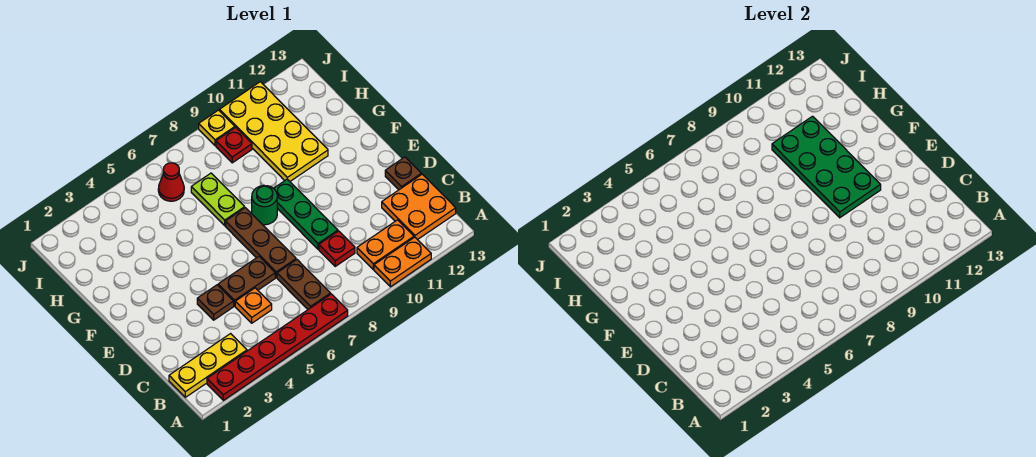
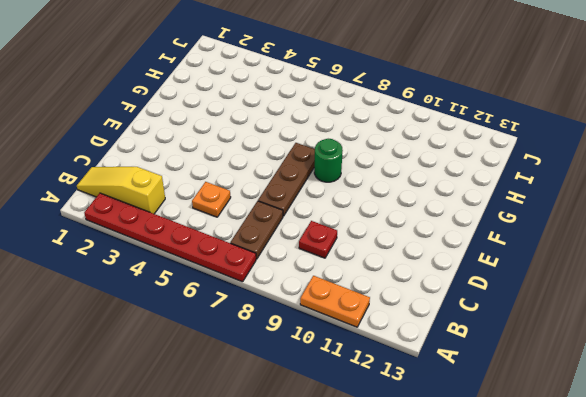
yellow 1x3 slope [77,167,165,214] -> yellow 1x3 plate [169,334,247,397]
none -> orange 1x2 plate [357,220,414,269]
none -> orange 2x2 plate [382,174,456,240]
none -> brown 1x1 plate [197,285,234,320]

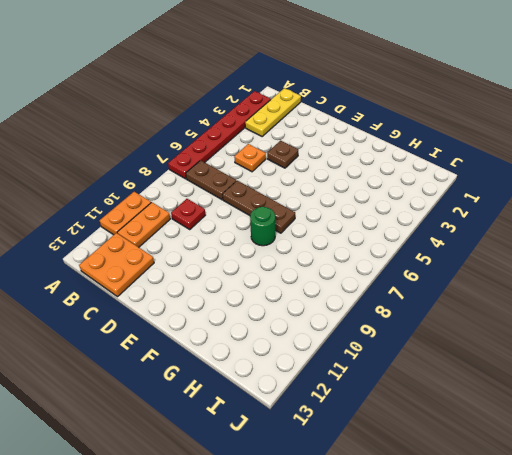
none -> brown 1x2 plate [218,257,275,306]
none -> green 1x3 plate [273,179,338,249]
none -> brown 1x1 plate [385,157,421,190]

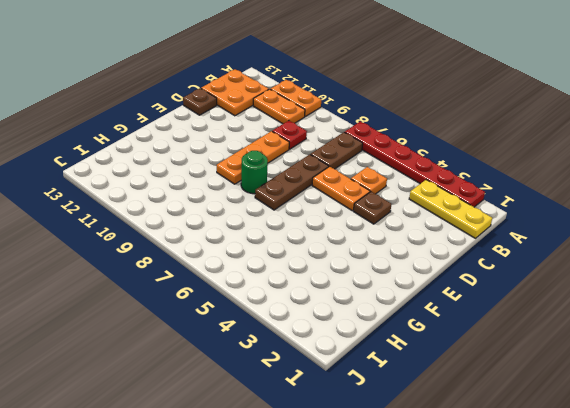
orange 1x2 plate [312,166,370,211] -> brown 1x2 plate [218,257,275,306]
orange 1x3 plate [217,131,289,184] -> green 1x3 plate [273,179,338,249]
none -> lime 1x2 plate [191,173,245,226]
none -> yellow 2x4 plate [220,82,328,181]
none -> red 1x1 cone [158,163,184,201]

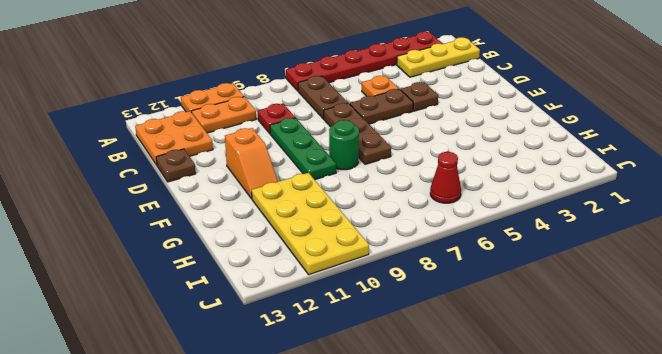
orange 1x2 slope [225,128,278,199] -> none
none -> lime 1x2 plate [191,173,245,226]
none -> red 1x1 plate [216,127,252,163]
none -> yellow 1x1 plate [199,110,235,146]

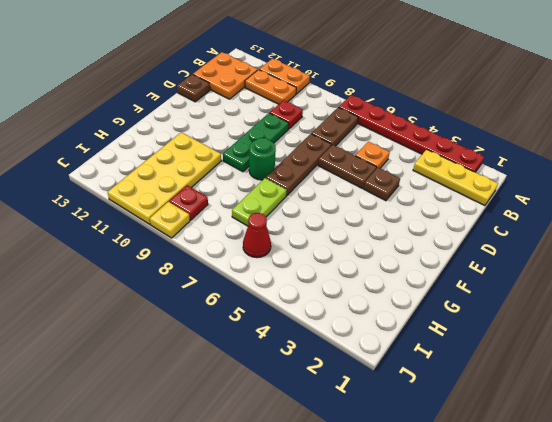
none -> green 2x4 plate [772,116,881,218]

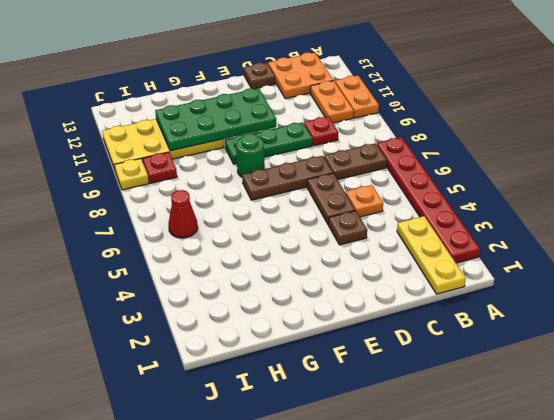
none -> lime 1x2 plate [191,173,245,226]

